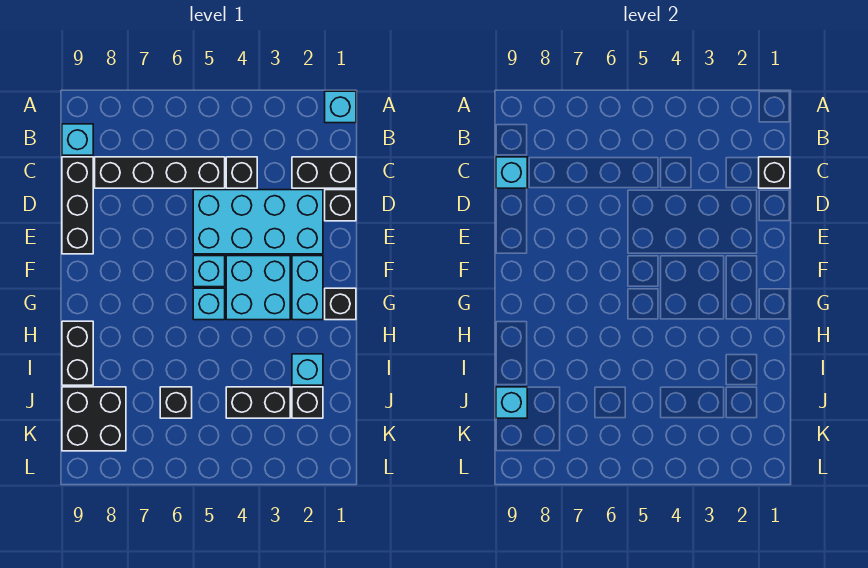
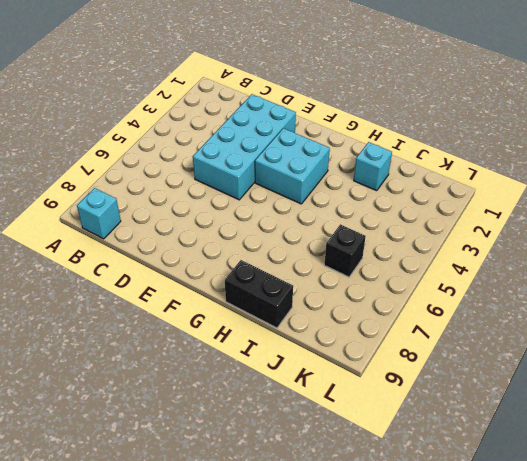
none -> cyan 1x1 brick [325,91,356,123]
none -> black 1x2 brick [292,157,356,188]
none -> black 1x1 brick [226,157,257,188]

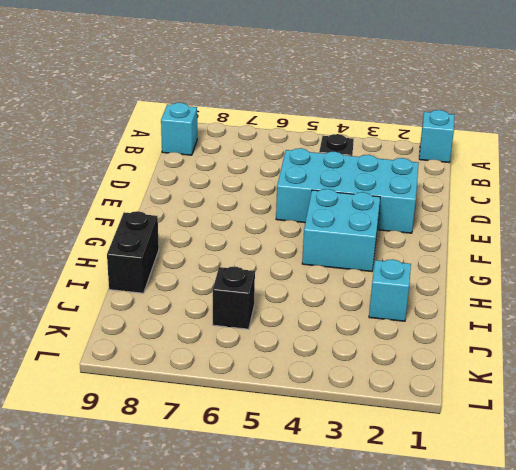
none -> black 1x2 brick [292,157,356,188]
none -> black 1x4 brick [95,157,225,188]
none -> black 1x3 brick [62,157,93,254]

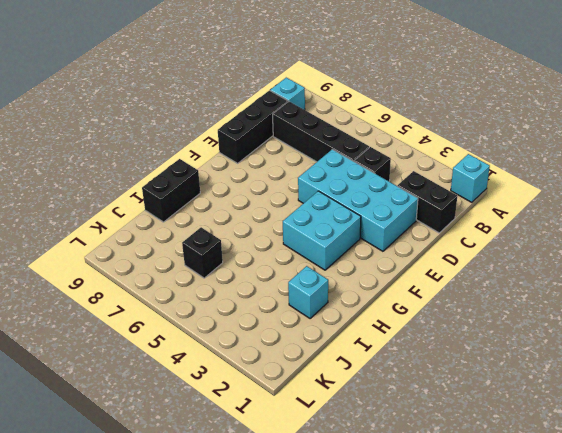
none -> black 1x1 brick [325,190,356,221]
none -> cyan 1x2 brick [292,256,323,320]
none -> cyan 1x1 brick [193,256,225,287]

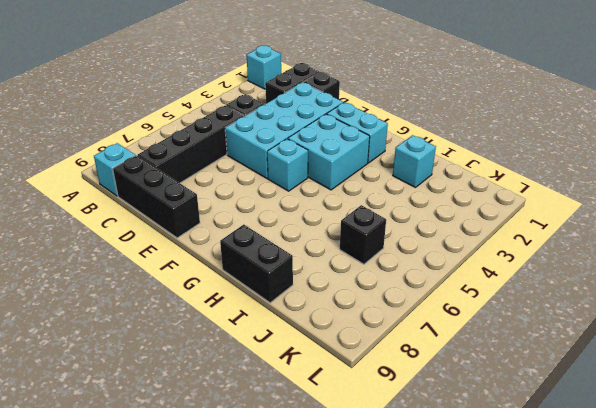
none -> black 1x1 brick [325,288,356,320]
none -> cyan 1x1 brick [193,288,225,320]
none -> black 1x1 brick [292,387,323,418]

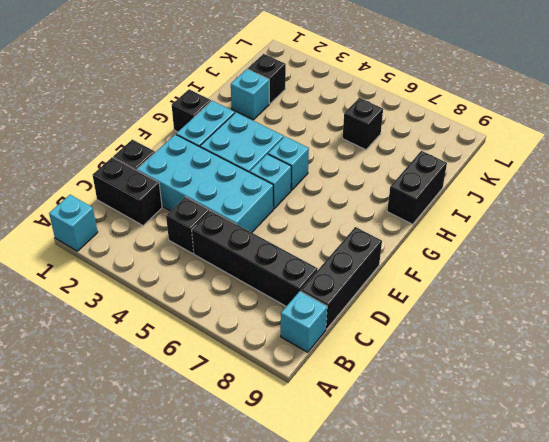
none -> black 1x2 brick [226,387,290,418]
none -> black 2x2 brick [62,387,126,451]
none -> black 1x1 brick [759,157,790,188]

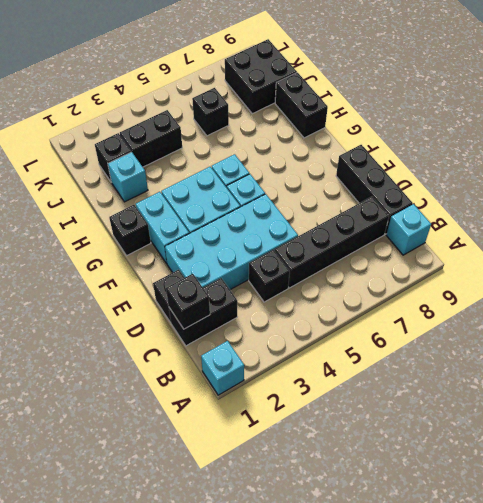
none -> cyan 1x1 brick [496,157,527,188]
none -> cyan 1x1 brick [496,387,527,418]

